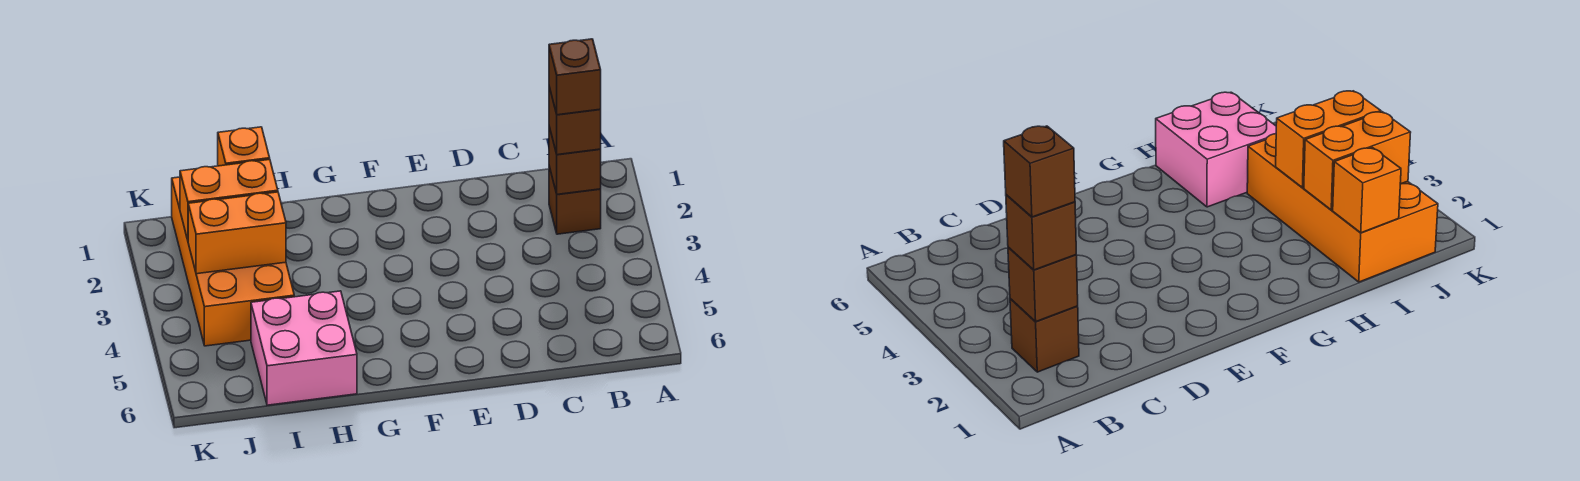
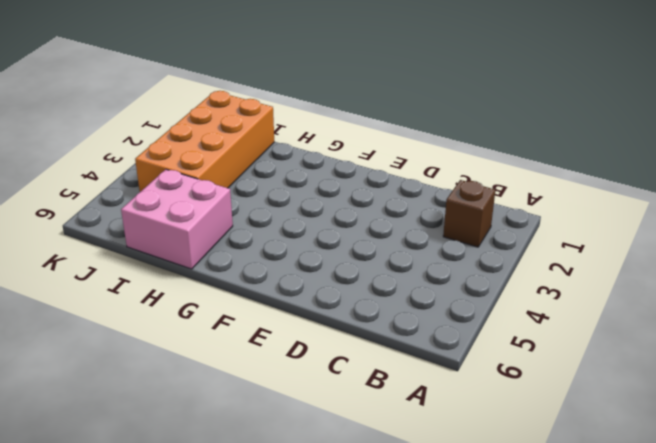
none -> brown 1x1 brick [549,127,601,194]
none -> orange 1x1 brick [218,127,270,166]

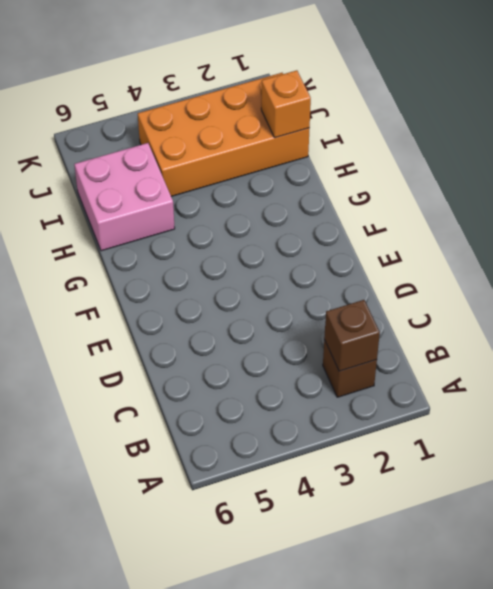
none -> orange 1x2 brick [180,159,278,240]
none -> orange 1x2 brick [188,192,286,274]

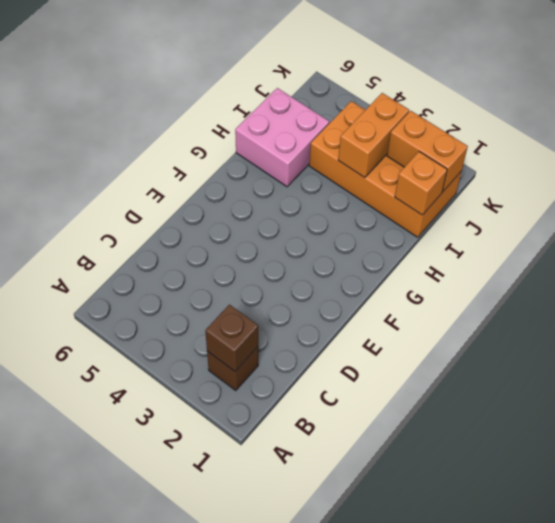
orange 1x2 brick [387,111,468,192] -> orange 1x2 brick turned to [180,159,278,240]
none -> brown 1x1 brick [549,87,601,155]
none -> brown 1x1 brick [549,39,601,115]

